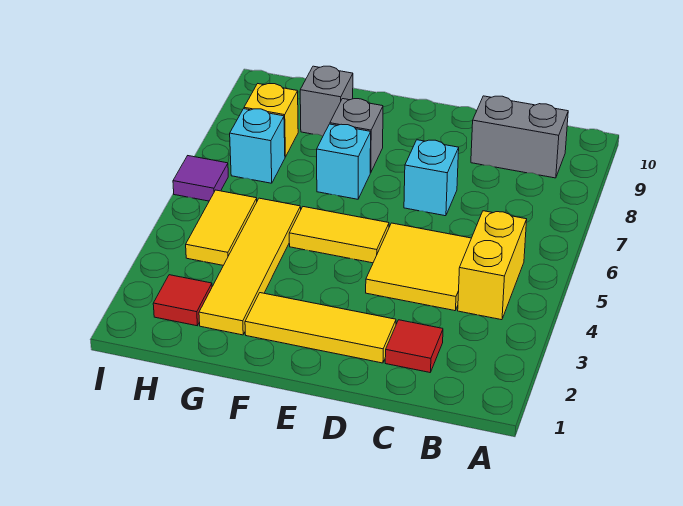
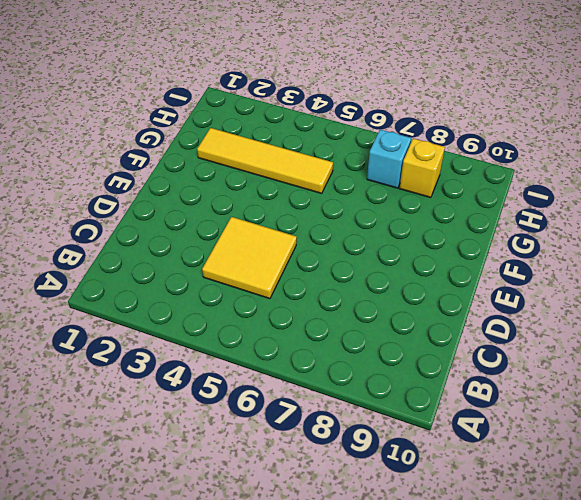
none -> yellow 1x2 brick [458,211,527,320]
none -> grey 1x2 brick [471,96,568,178]
none -> red 1x1 tile [385,320,443,372]

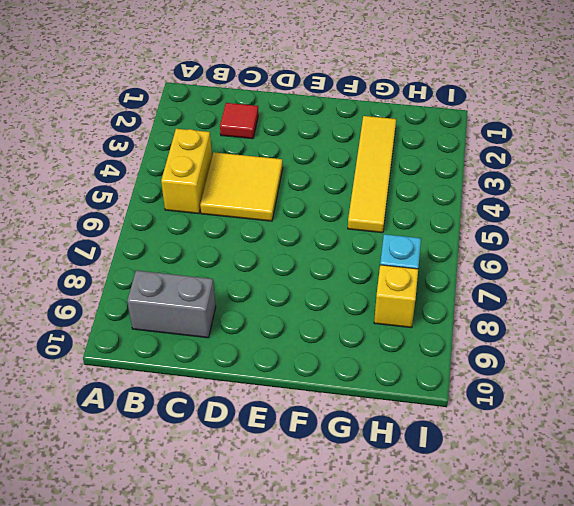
none -> yellow 1x3 tile [245,293,396,363]
none -> cyan 1x1 brick [404,140,459,216]
none -> yellow 1x2 tile [289,207,389,263]

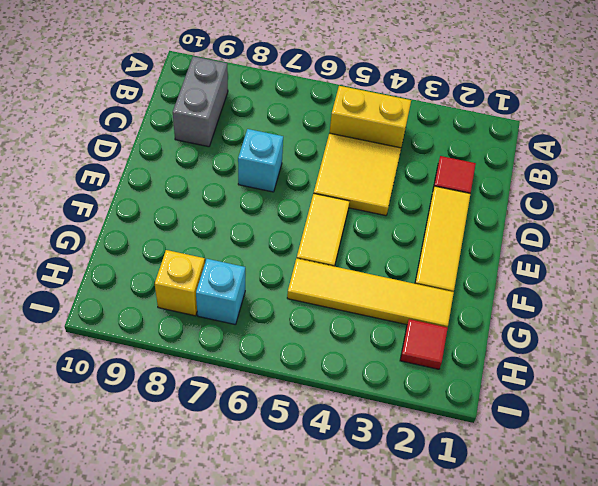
none -> cyan 1x1 brick [317,124,371,199]
none -> grey 1x1 brick [330,99,383,173]
none -> grey 1x1 brick [300,66,353,136]

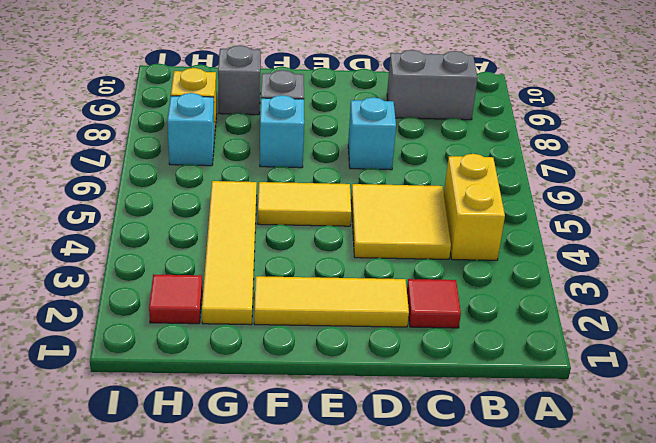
none -> yellow 1x2 tile [186,190,257,265]
none -> purple 1x1 tile [173,156,228,201]

